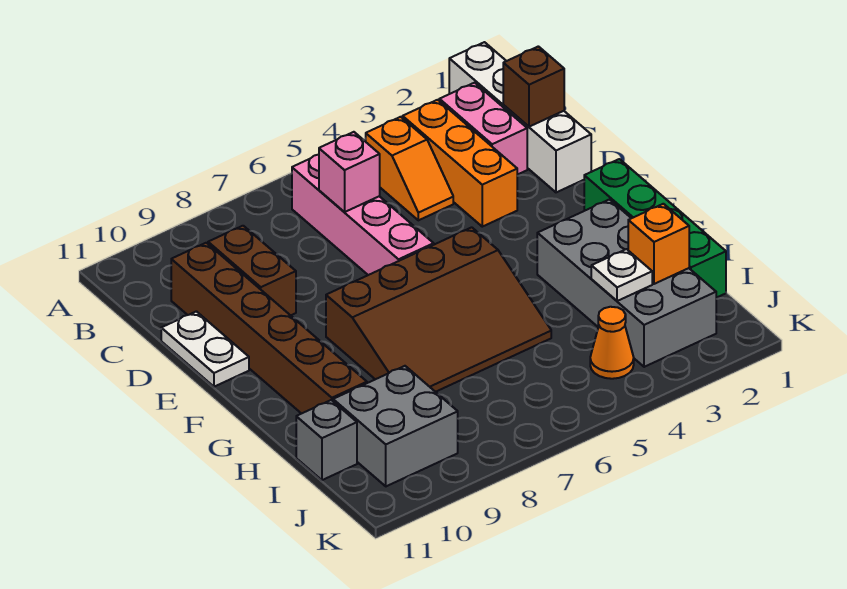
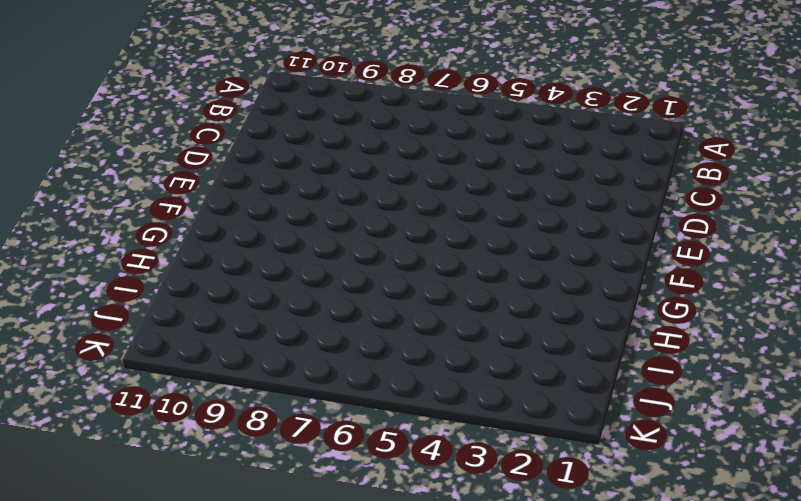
none -> white 1x4 brick [449,42,591,192]
none -> pink 1x2 brick [439,83,527,175]
none -> orange 1x3 brick [403,100,517,227]

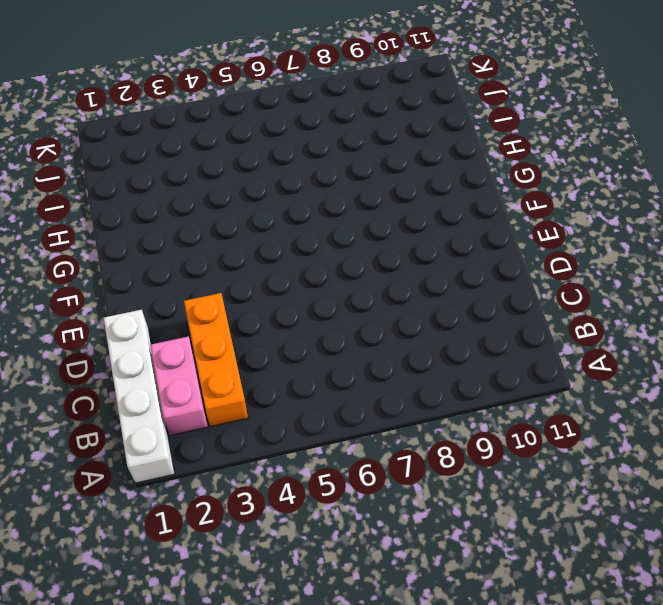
none -> orange 1x2 slope [366,117,453,220]
none -> pink 1x4 brick [292,155,434,275]
none -> brown 1x2 brick [208,226,296,315]

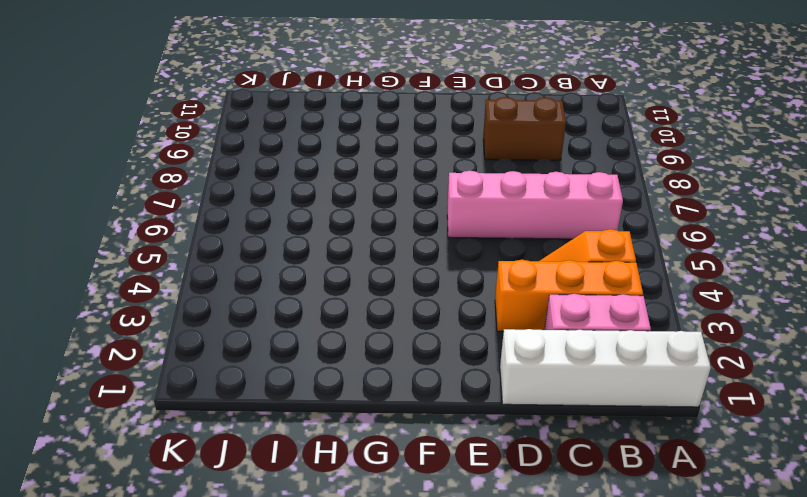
none -> brown 1x6 brick [171,243,367,414]
none -> white 1x2 plate [161,311,249,387]
none -> green 1x4 brick [584,159,726,298]

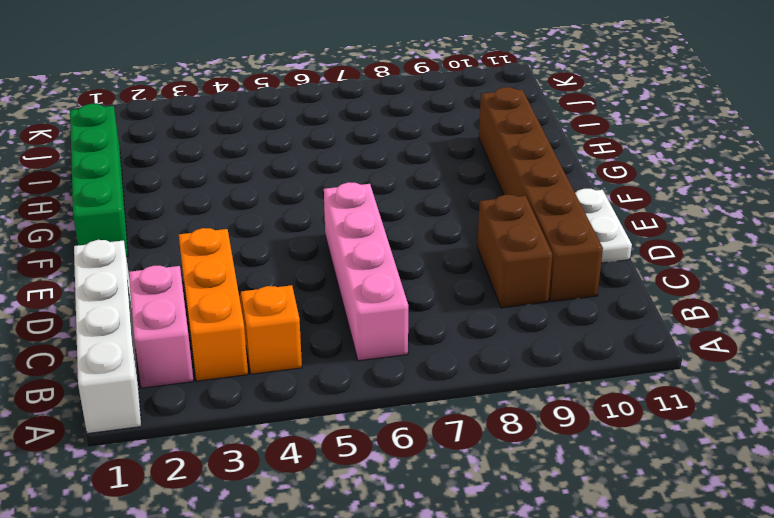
none -> brown 3x4 slope [326,227,551,392]
none -> grey 2x4 brick [537,200,716,367]
none -> grey 2x2 brick [333,366,458,486]

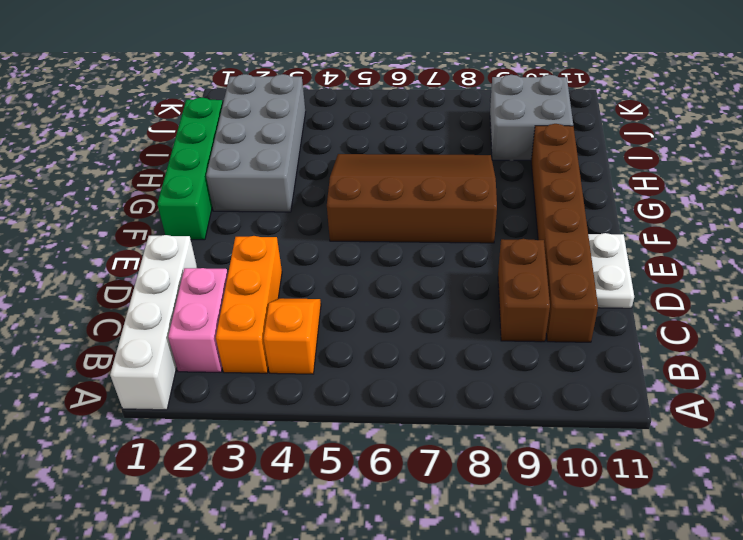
none -> pink 1x4 brick [292,155,434,275]
none -> grey 1x1 brick [296,400,357,480]
none -> orange 1x1 cone [590,307,634,379]

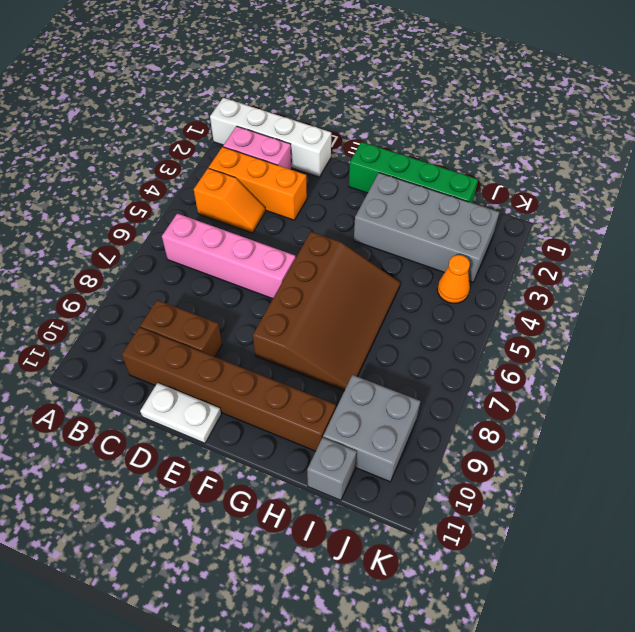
none -> brown 1x1 brick [503,46,564,127]
none -> pink 1x1 brick [319,132,380,212]
none -> orange 1x1 brick [628,204,689,284]

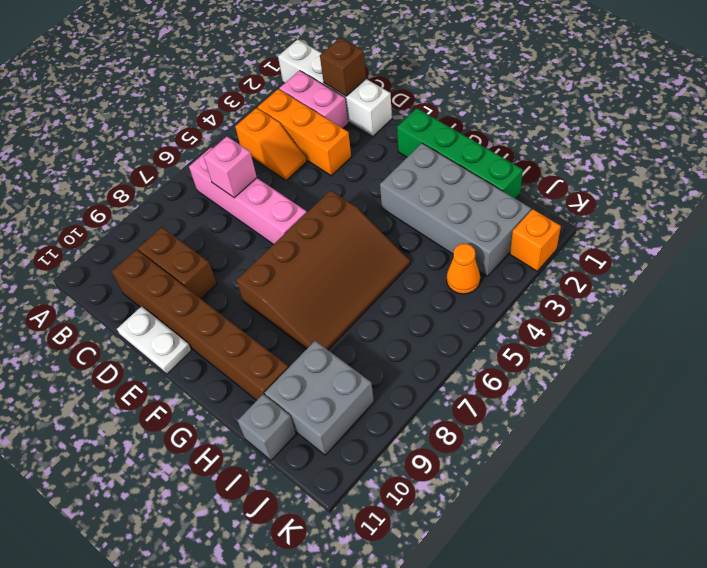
orange 1x1 brick [510,209,561,271] -> orange 1x1 brick moved to [628,204,689,284]
none -> white 1x1 plate [591,249,652,301]

